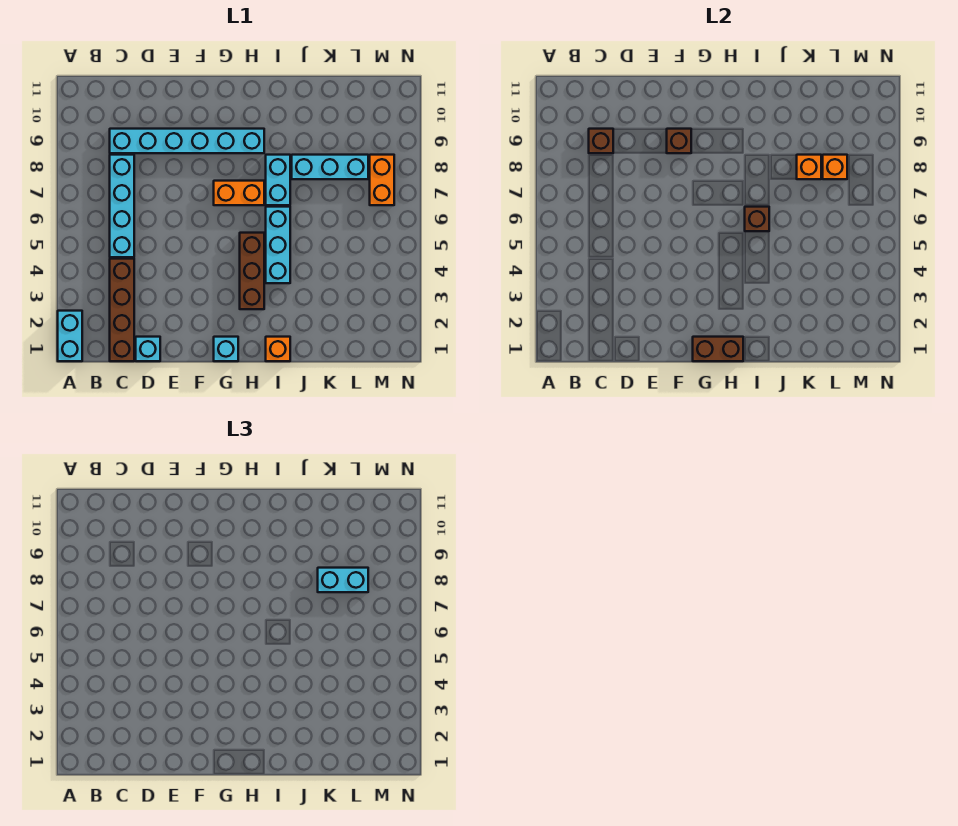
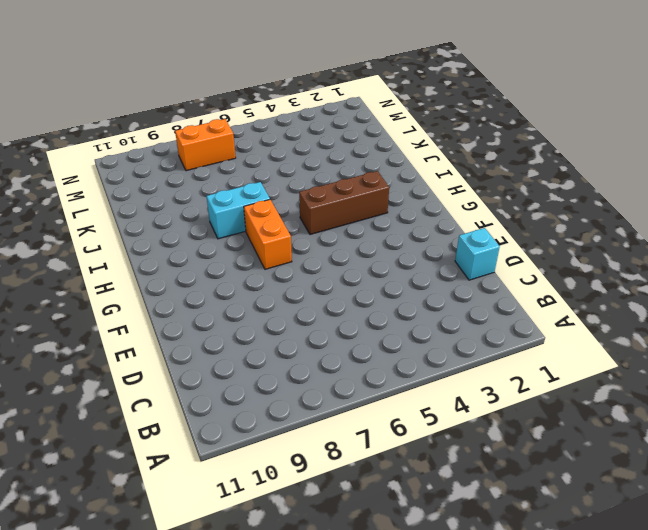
none -> cyan 1x2 brick [58,311,82,361]
none -> brown 1x4 brick [110,259,134,361]
none -> cyan 1x4 brick [110,155,134,257]

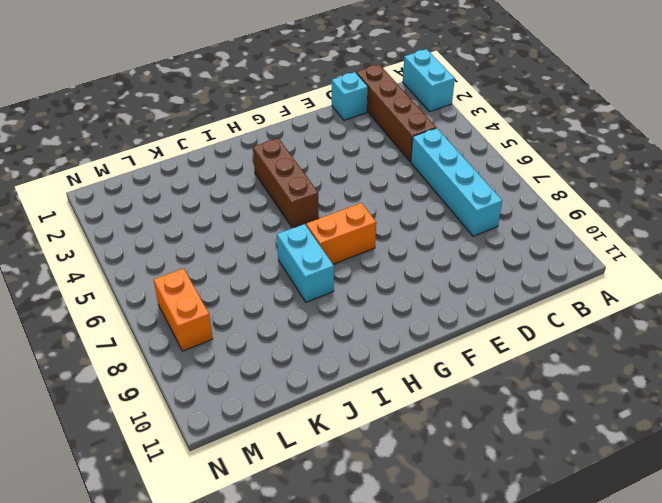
none -> cyan 1x6 brick [110,129,264,153]
none -> cyan 1x1 brick [214,337,238,361]
none -> orange 1x1 brick [266,337,290,361]

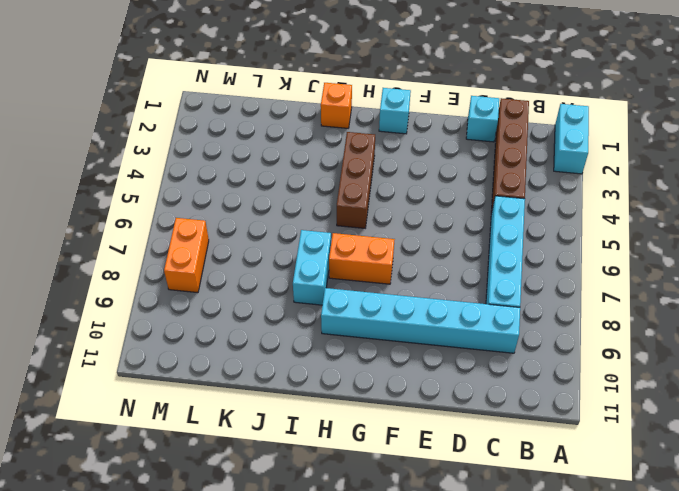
none -> cyan 1x3 brick [266,207,290,283]
none -> cyan 1x3 brick [292,155,368,179]
none -> brown 1x1 brick [589,129,613,153]

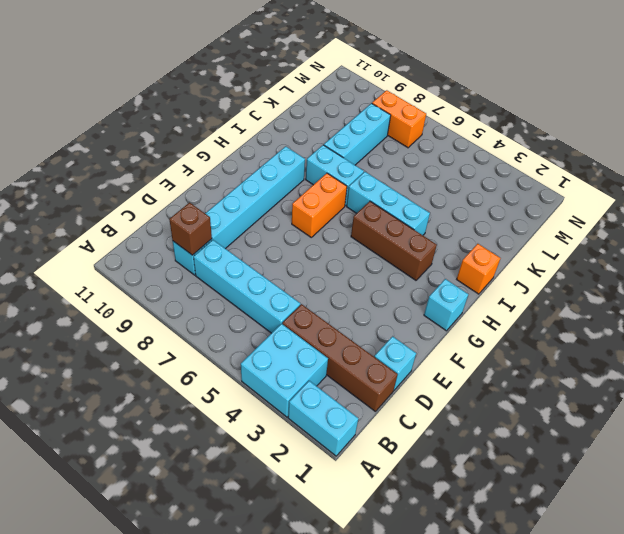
cyan 2x2 brick [241,324,328,417] -> none
none -> brown 1x1 brick [667,129,691,153]
none -> brown 1x2 brick [693,337,743,361]
none -> brown 1x1 brick [745,207,769,231]

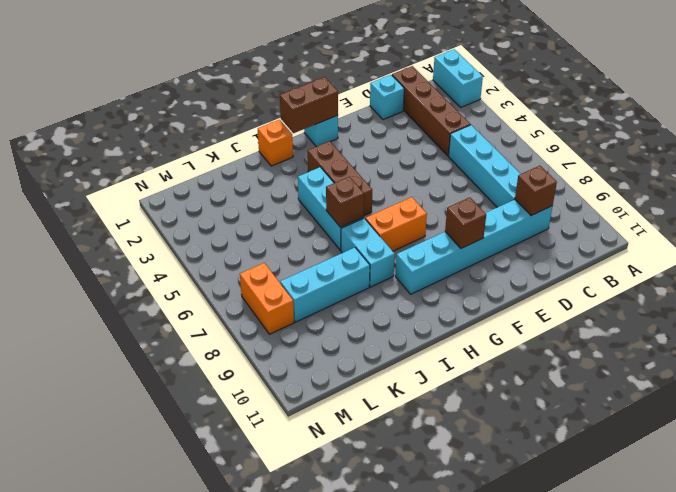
none -> orange 1x1 brick [797,155,821,179]
none -> orange 1x1 brick [823,155,847,179]
none -> cyan 1x2 brick [318,568,368,592]

